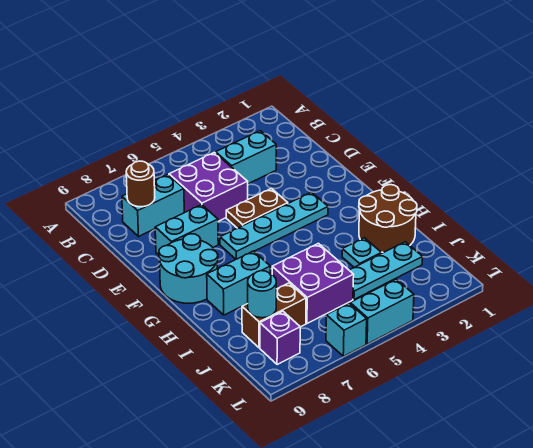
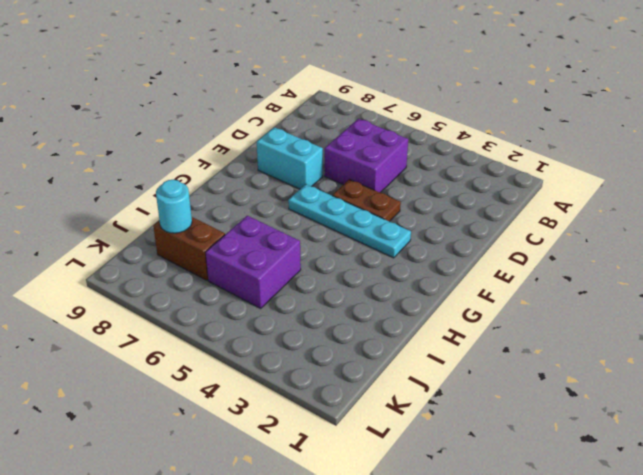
none -> cyan 1x2 brick [216,131,276,184]
none -> cyan 1x2 brick [122,175,184,236]
none -> cyan 2x2 round brick [159,234,218,303]

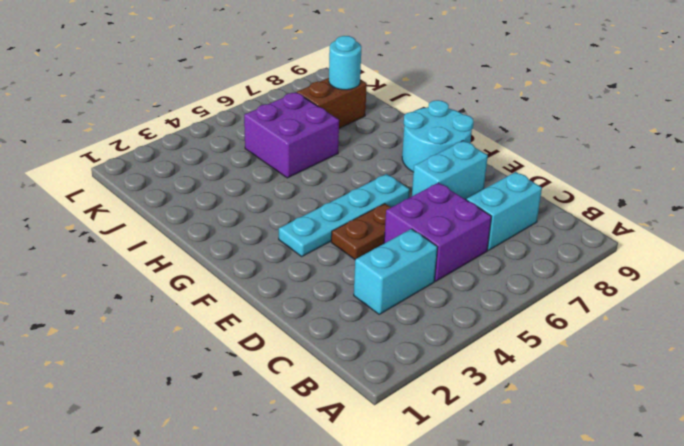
none -> brown 2x2 round brick [359,185,417,253]
none -> cyan 1x2 brick [207,251,270,315]
none -> cyan 1x1 plate [342,238,381,267]

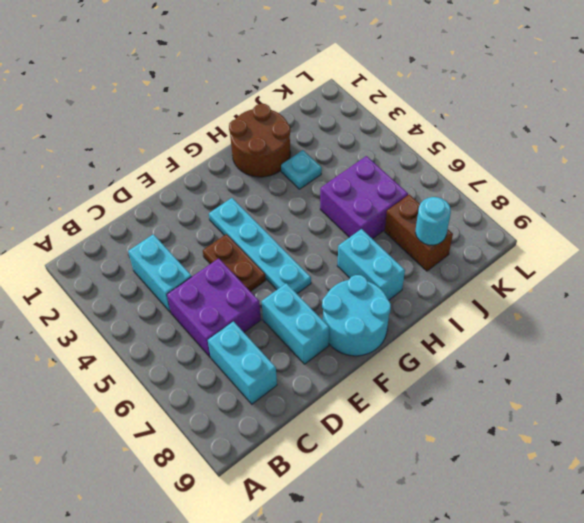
none -> cyan 1x3 plate [349,242,423,299]
none -> purple 1x1 brick [260,311,300,365]
none -> cyan 1x2 brick [350,279,414,344]

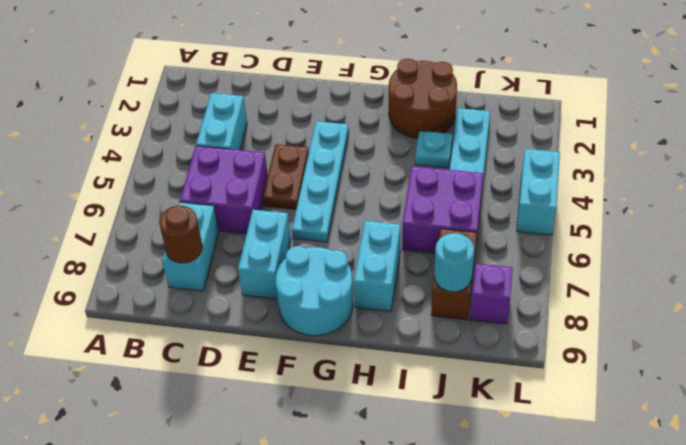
none -> cyan 1x1 brick [326,303,367,356]

